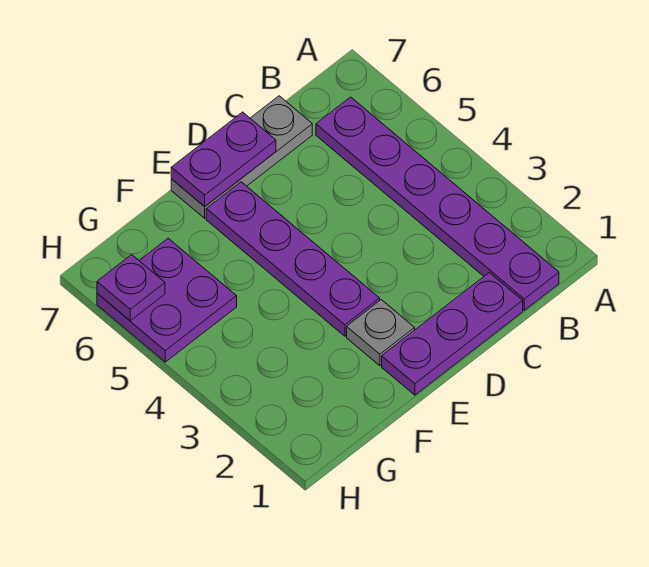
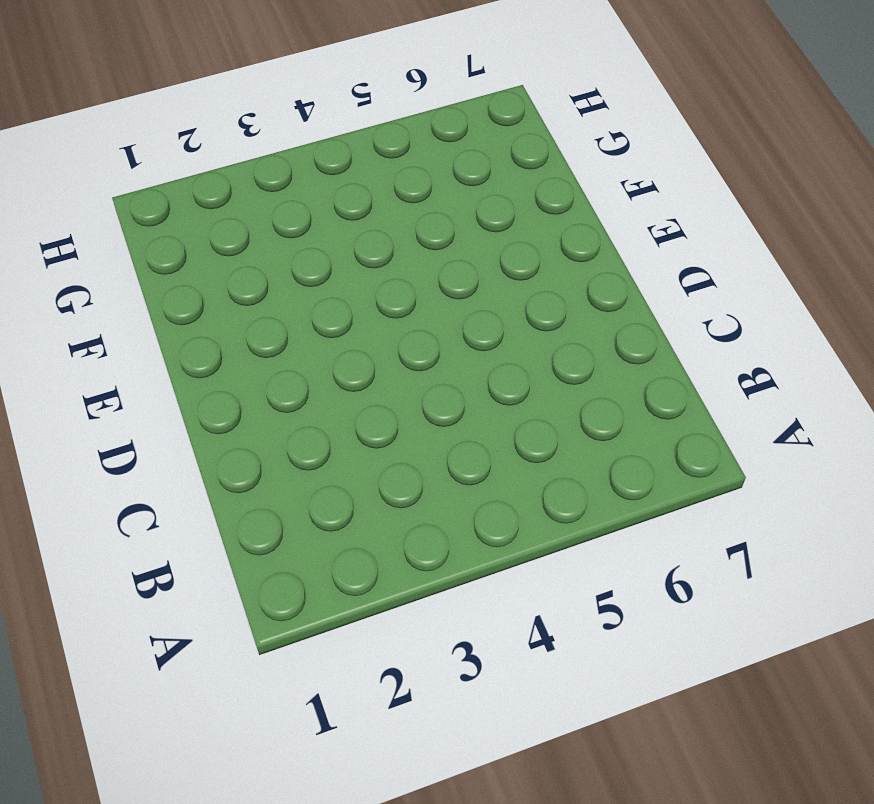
none -> purple 1x6 plate [316,97,559,310]
none -> purple 1x3 plate [382,273,523,395]

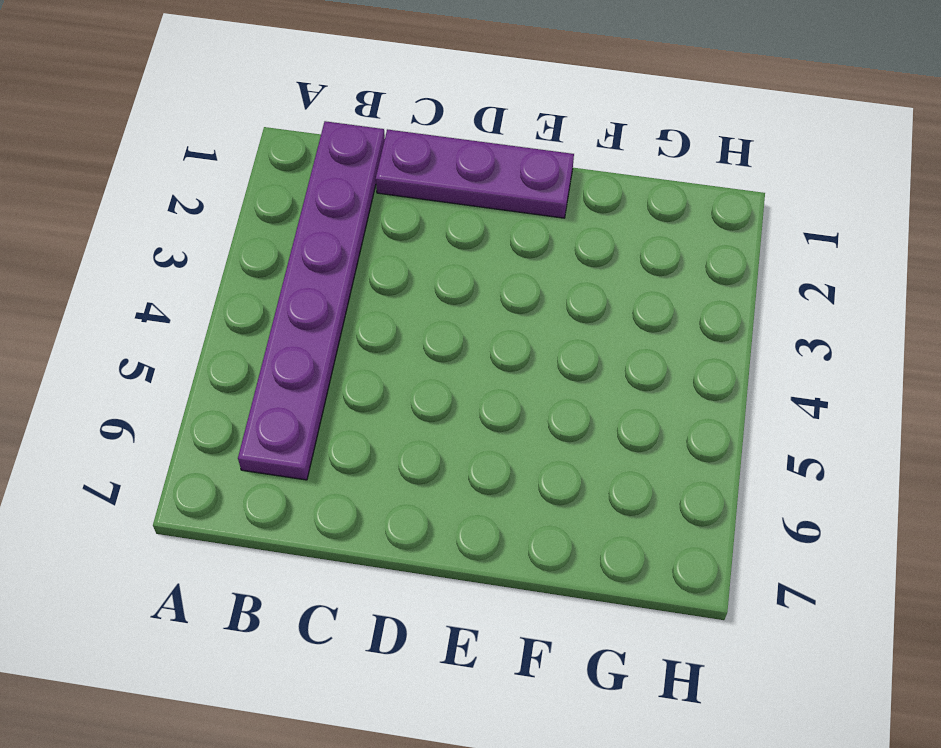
none -> grey 1x3 plate [171,96,312,218]
none -> grey 1x1 plate [347,300,415,366]

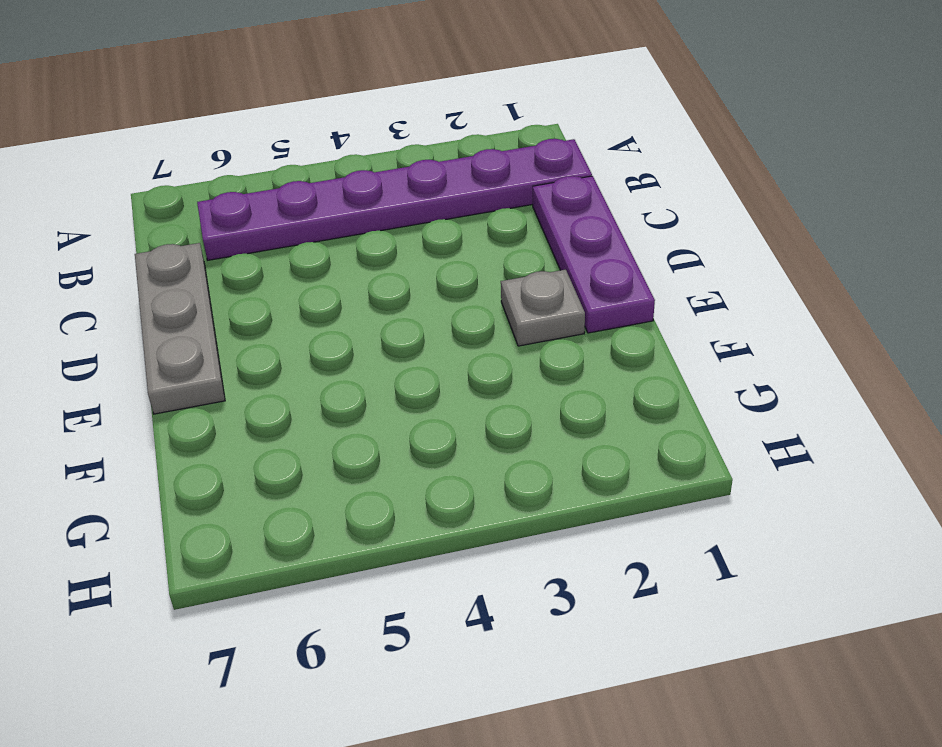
none -> purple 1x4 plate [206,182,380,336]
none -> purple 2x2 plate [97,238,237,362]

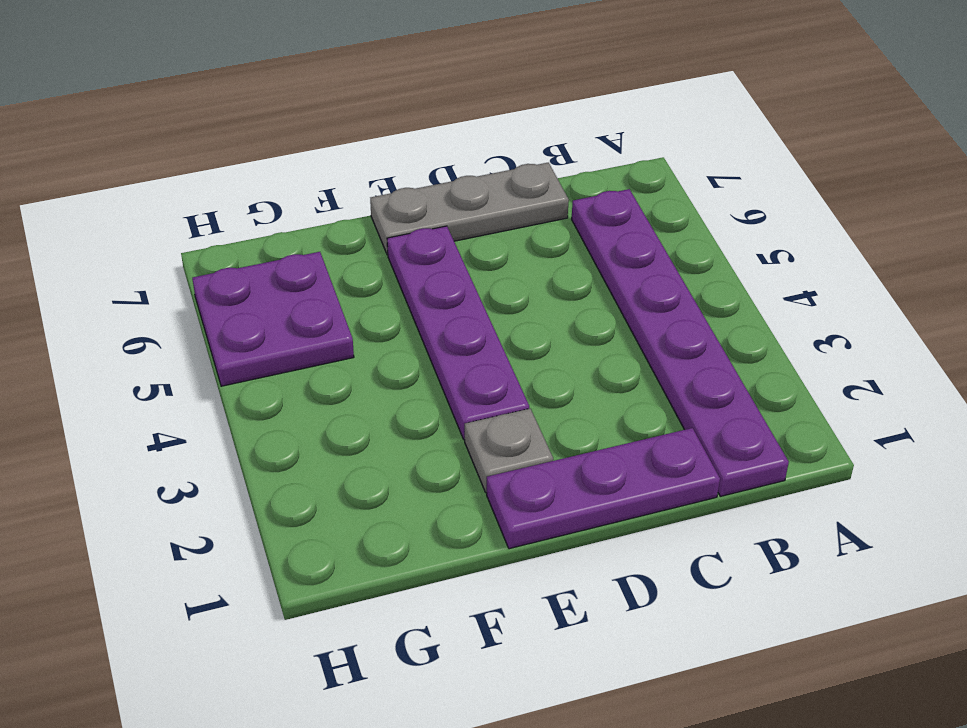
none -> purple 1x2 plate [171,112,276,207]
none -> purple 1x1 plate [97,255,165,321]

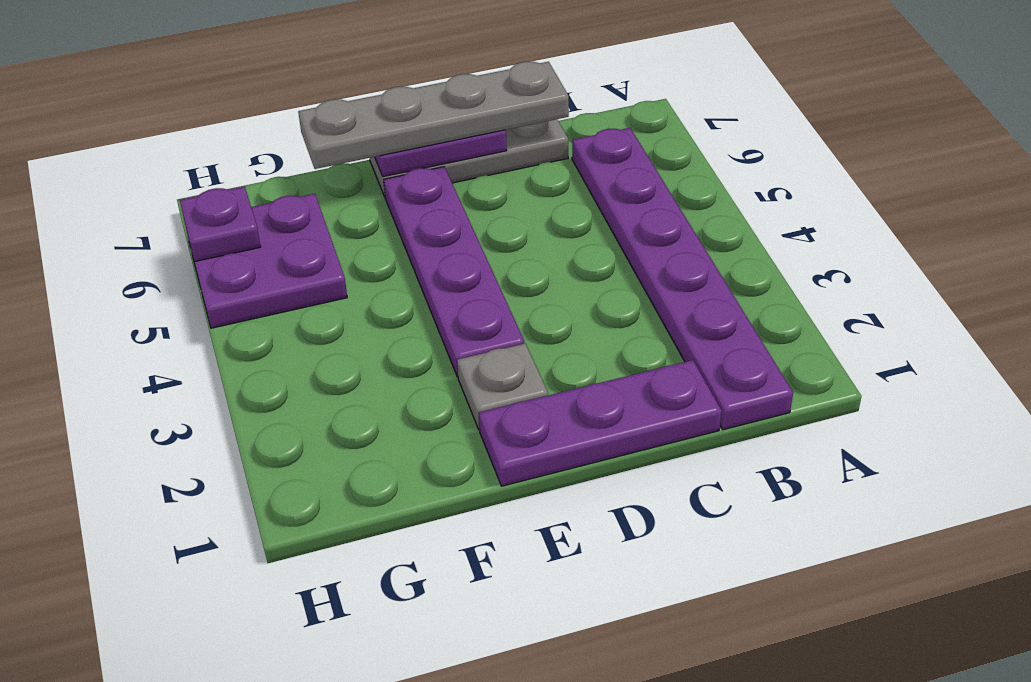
grey 1x4 plate [298,62,569,169] -> none

